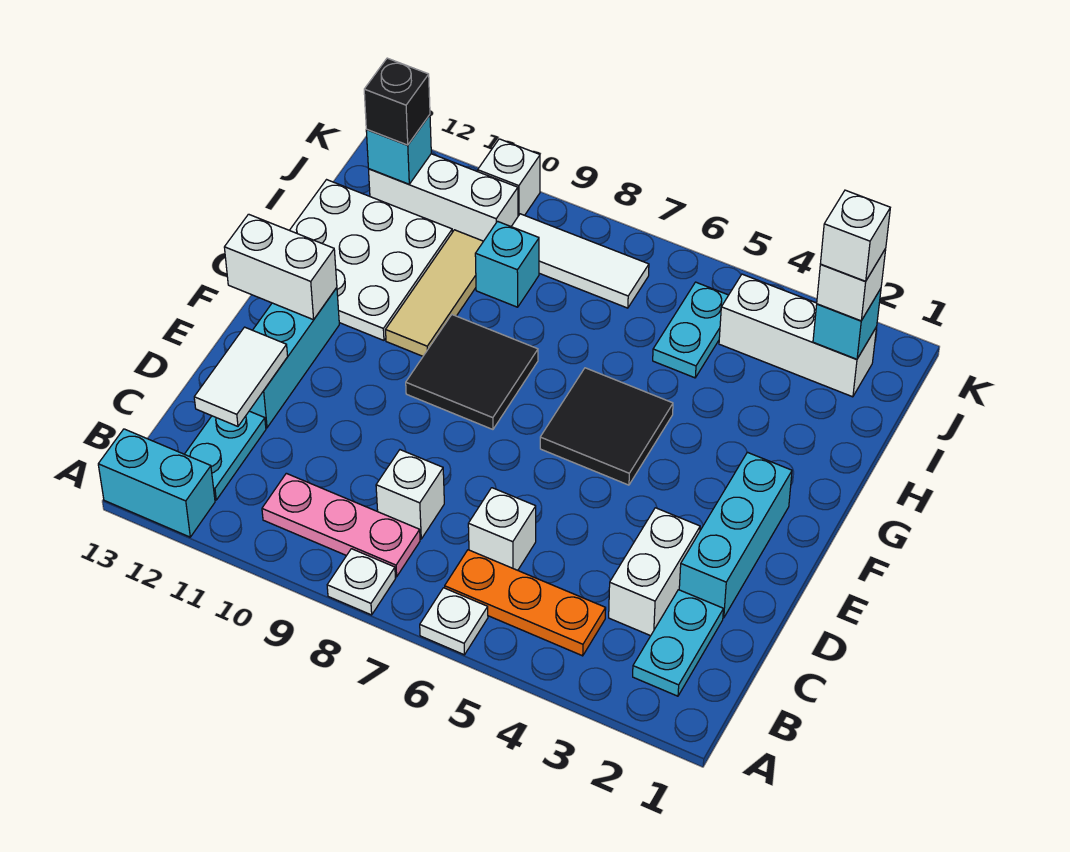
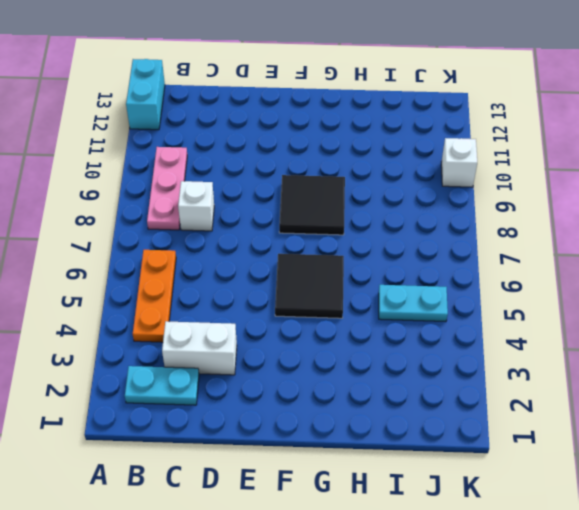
none -> white 1x1 plate [420,588,488,655]
none -> white 1x1 plate [327,549,396,615]
none -> cyan 1x2 plate [185,411,266,500]

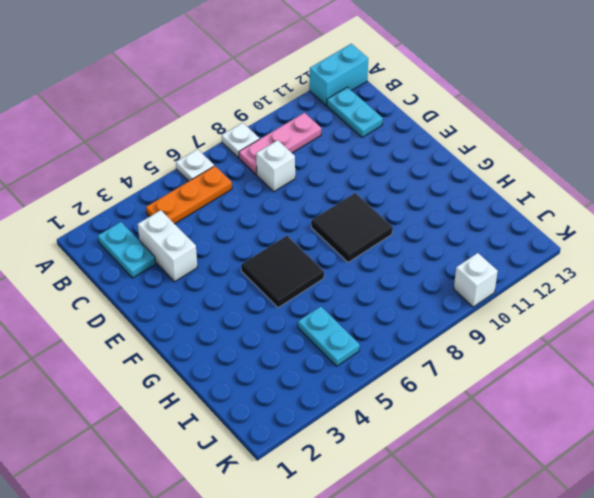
none -> white 1x1 brick [468,488,536,570]
none -> cyan 1x3 brick [679,452,792,618]
none -> cyan 1x3 brick [250,288,339,428]

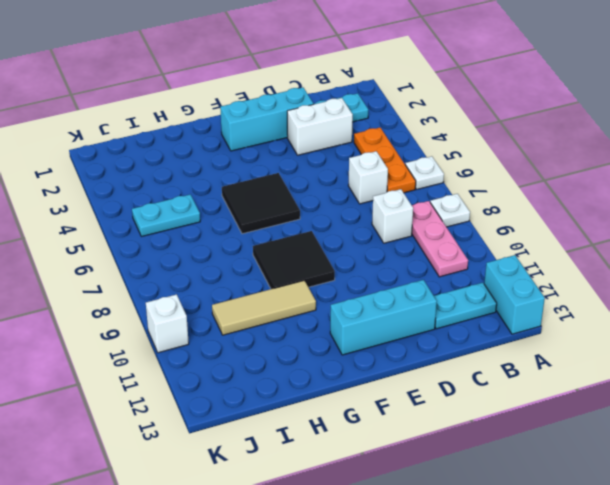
none -> white 3x3 plate [290,180,452,340]
none -> cyan 1x1 brick [475,221,539,307]
none -> white 1x3 brick [719,274,877,397]

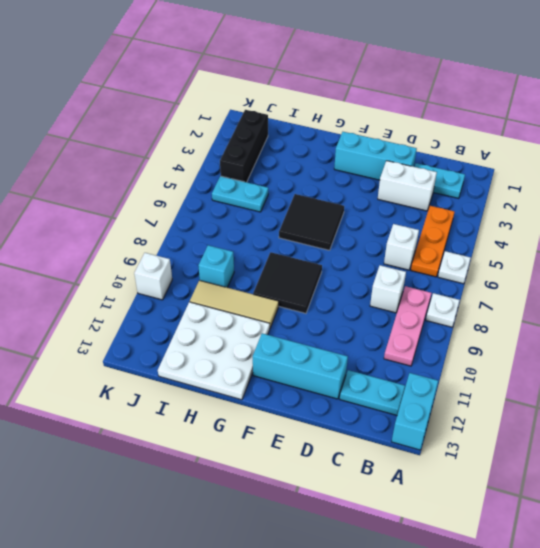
black 1x3 brick [220,110,268,182] -> white 1x3 brick [719,274,877,397]
none -> white 1x3 tile [511,214,649,308]
none -> white 1x3 brick [369,154,518,241]
none -> white 1x2 tile [194,327,288,426]

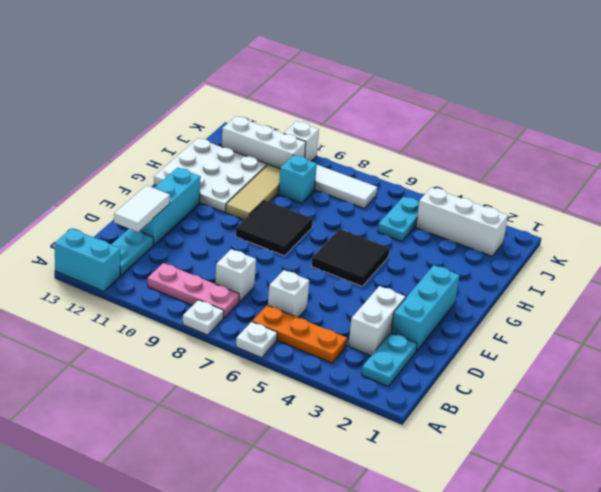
none -> white 1x2 brick [224,214,337,320]
none -> cyan 1x1 brick [813,289,881,359]
none -> cyan 1x1 brick [366,115,431,184]

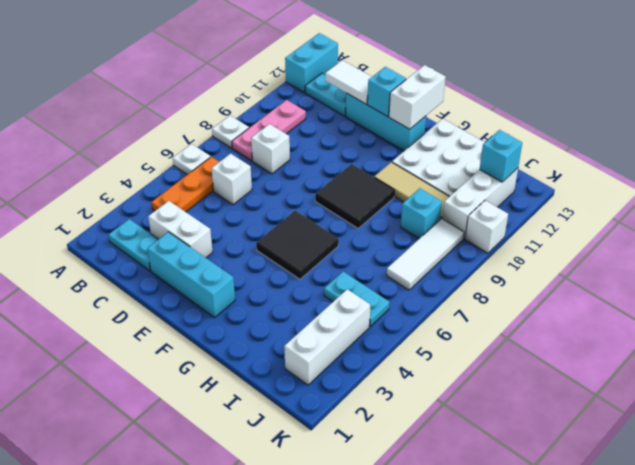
cyan 1x1 brick [367,67,406,116] -> cyan 1x1 brick moved to [813,289,881,359]
none -> white 1x1 brick [817,249,886,321]
none -> black 1x1 brick [364,58,430,145]
none -> white 1x1 brick [820,190,890,281]

